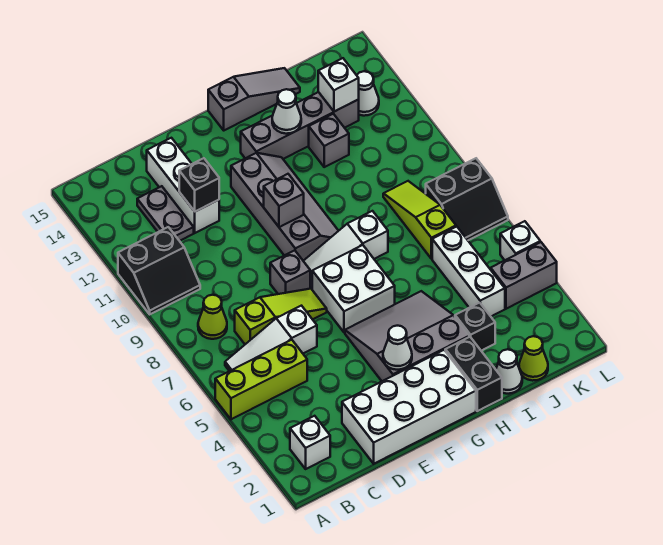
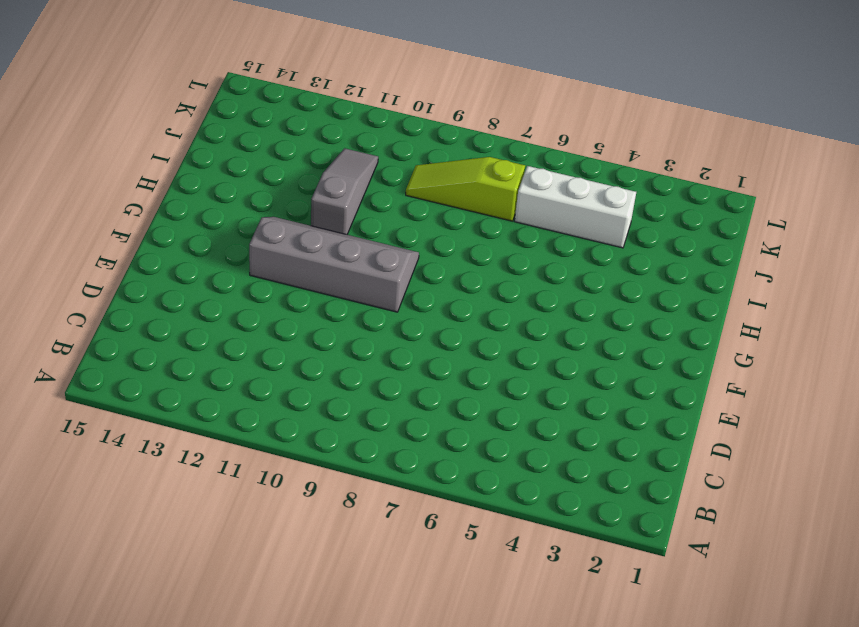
grey 1x3 slope [311,148,378,235] -> grey 1x3 slope moved to [208,68,300,130]
none -> lime 1x3 brick [215,340,307,419]
none -> black 2x2 slope [118,227,200,314]
none -> white 1x1 brick [290,416,330,469]
none -> white 1x3 slope [225,306,317,371]

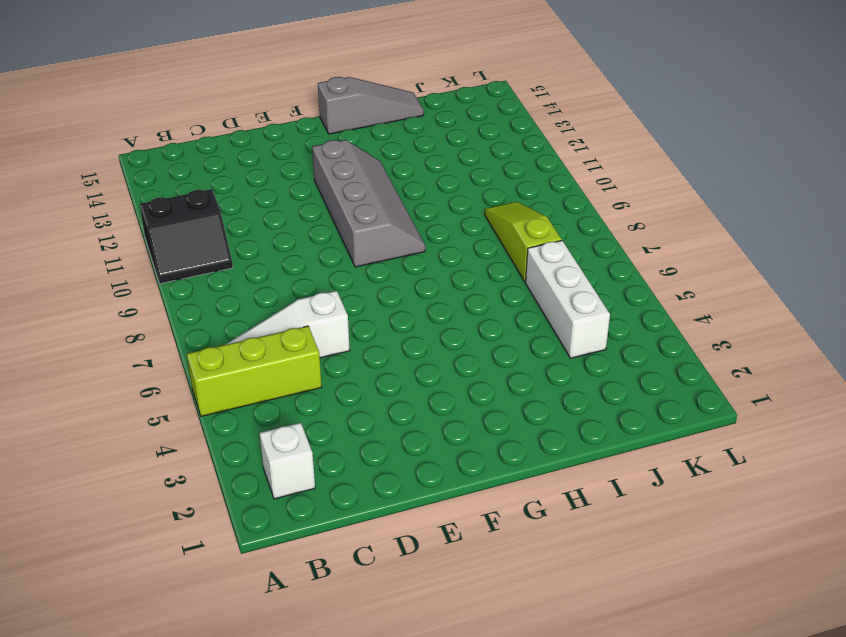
none -> lime 1x1 cone [198,295,227,339]
none -> lime 1x3 slope [235,289,327,344]
none -> grey 1x2 plate [137,186,194,241]
none -> white 2x4 brick [342,350,476,464]

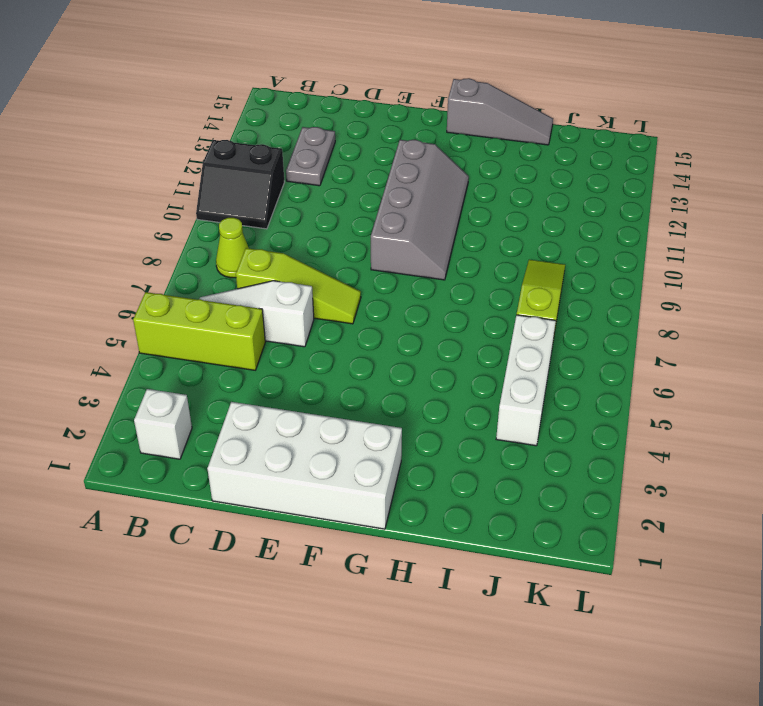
none -> white 1x3 brick [147,138,219,233]
none -> grey 1x1 brick [270,250,310,294]
none -> grey 3x3 slope [345,291,469,381]
none -> white 2x2 brick [312,245,395,333]

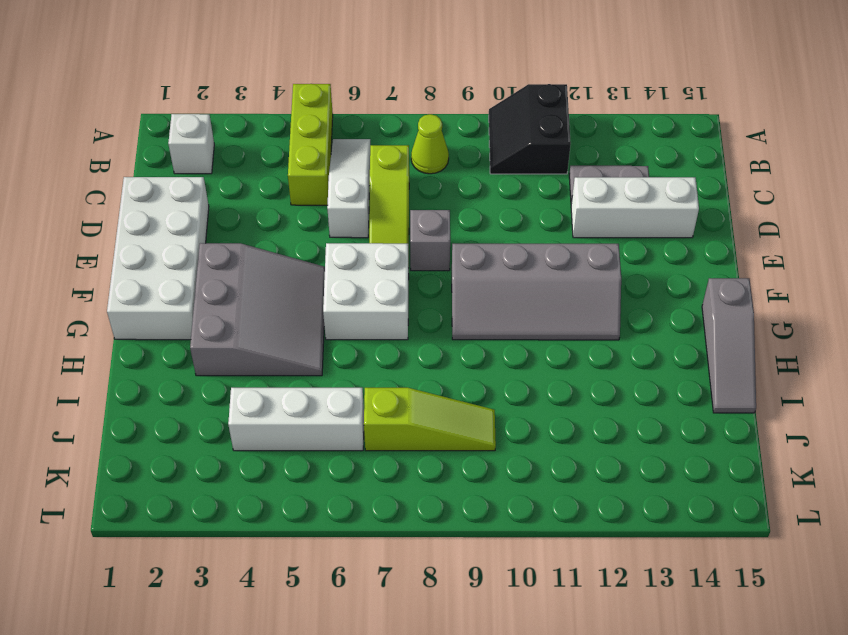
none -> white 1x3 slope [304,211,388,289]
none -> grey 1x4 brick [241,92,359,159]
none -> black 1x2 brick [445,337,502,411]
none -> white 1x1 cone [496,349,522,394]

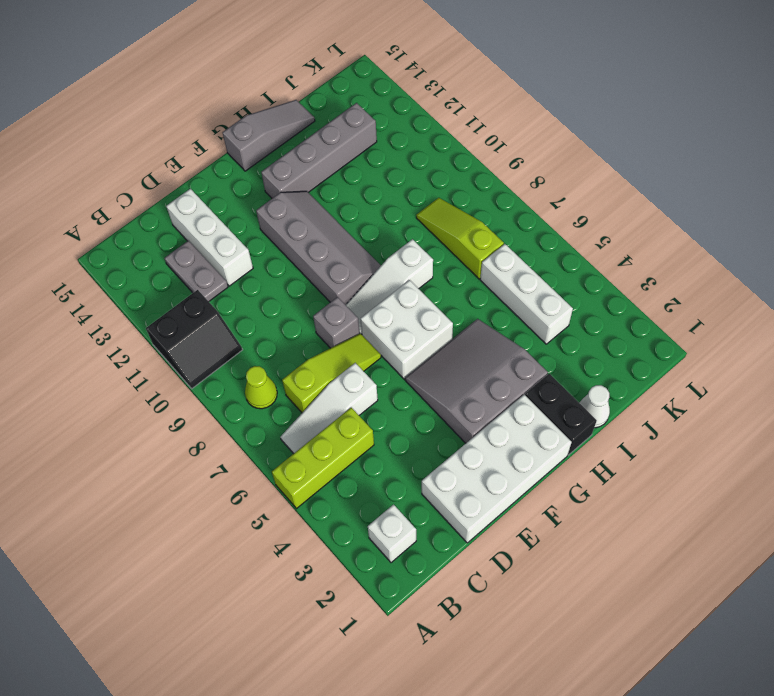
none -> black 1x1 brick [455,303,495,351]
none -> grey 1x1 brick [309,114,349,167]
none -> lime 1x1 cone [519,336,548,381]
none -> grey 1x2 brick [491,242,557,309]

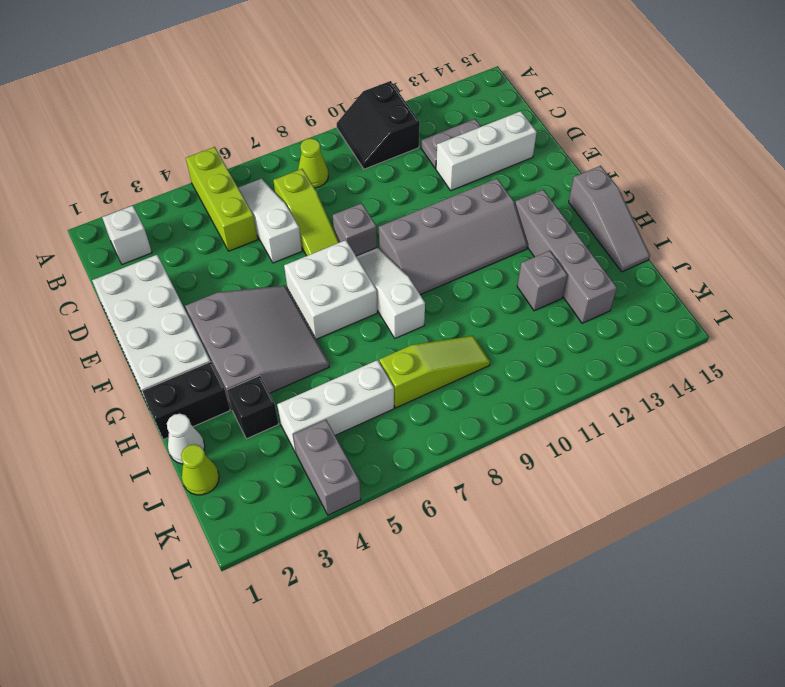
none -> black 2x2 slope [426,158,508,240]
none -> white 1x1 cone [357,71,379,116]
none -> white 1x1 brick [500,221,540,260]
none -> black 1x1 brick [179,158,219,211]

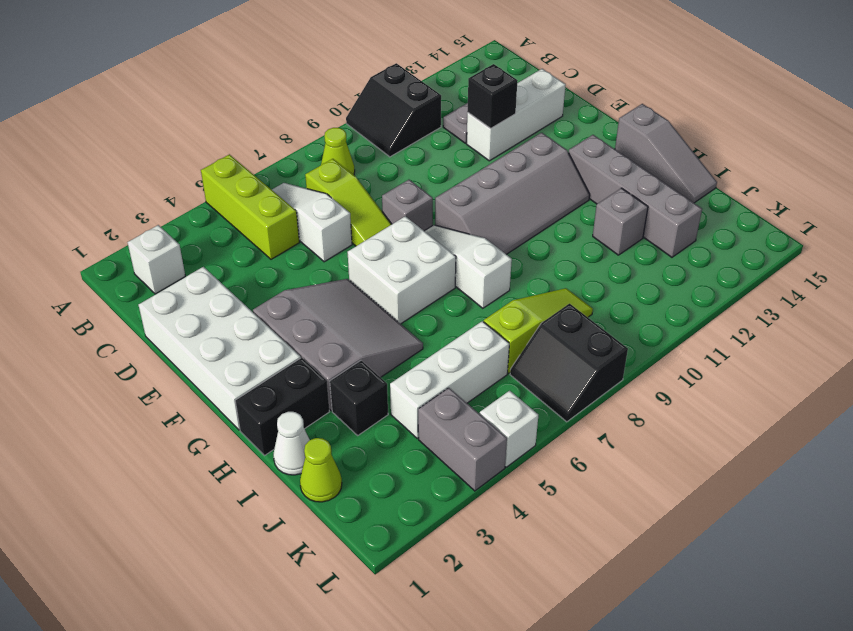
none -> white 1x1 cone [357,71,379,116]
none -> white 1x1 cone [383,326,412,370]
none -> grey 1x1 brick [264,174,304,227]
none -> white 1x1 cone [272,89,301,134]

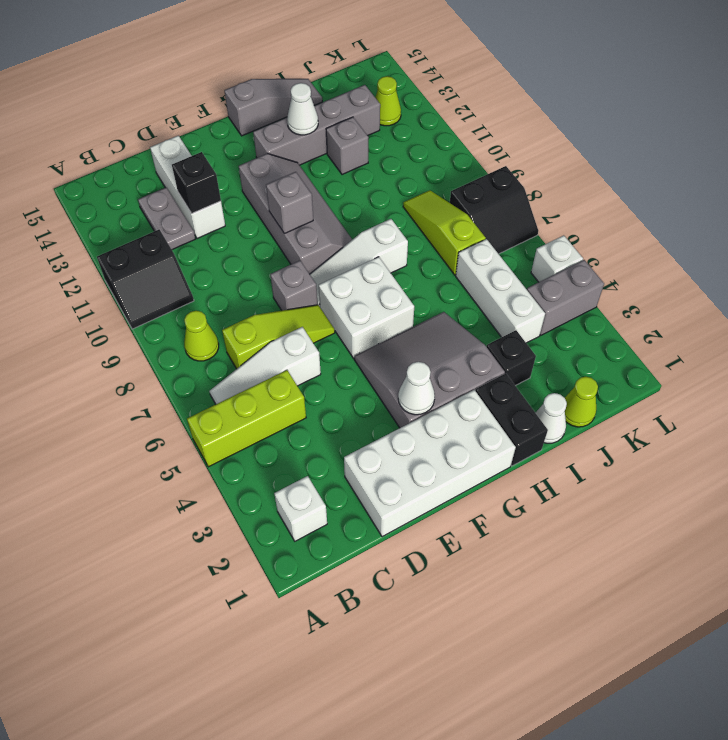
lime 1x1 cone [375,76,401,126] -> white 1x1 cone [357,71,379,116]
none -> white 1x1 brick [318,58,359,112]

